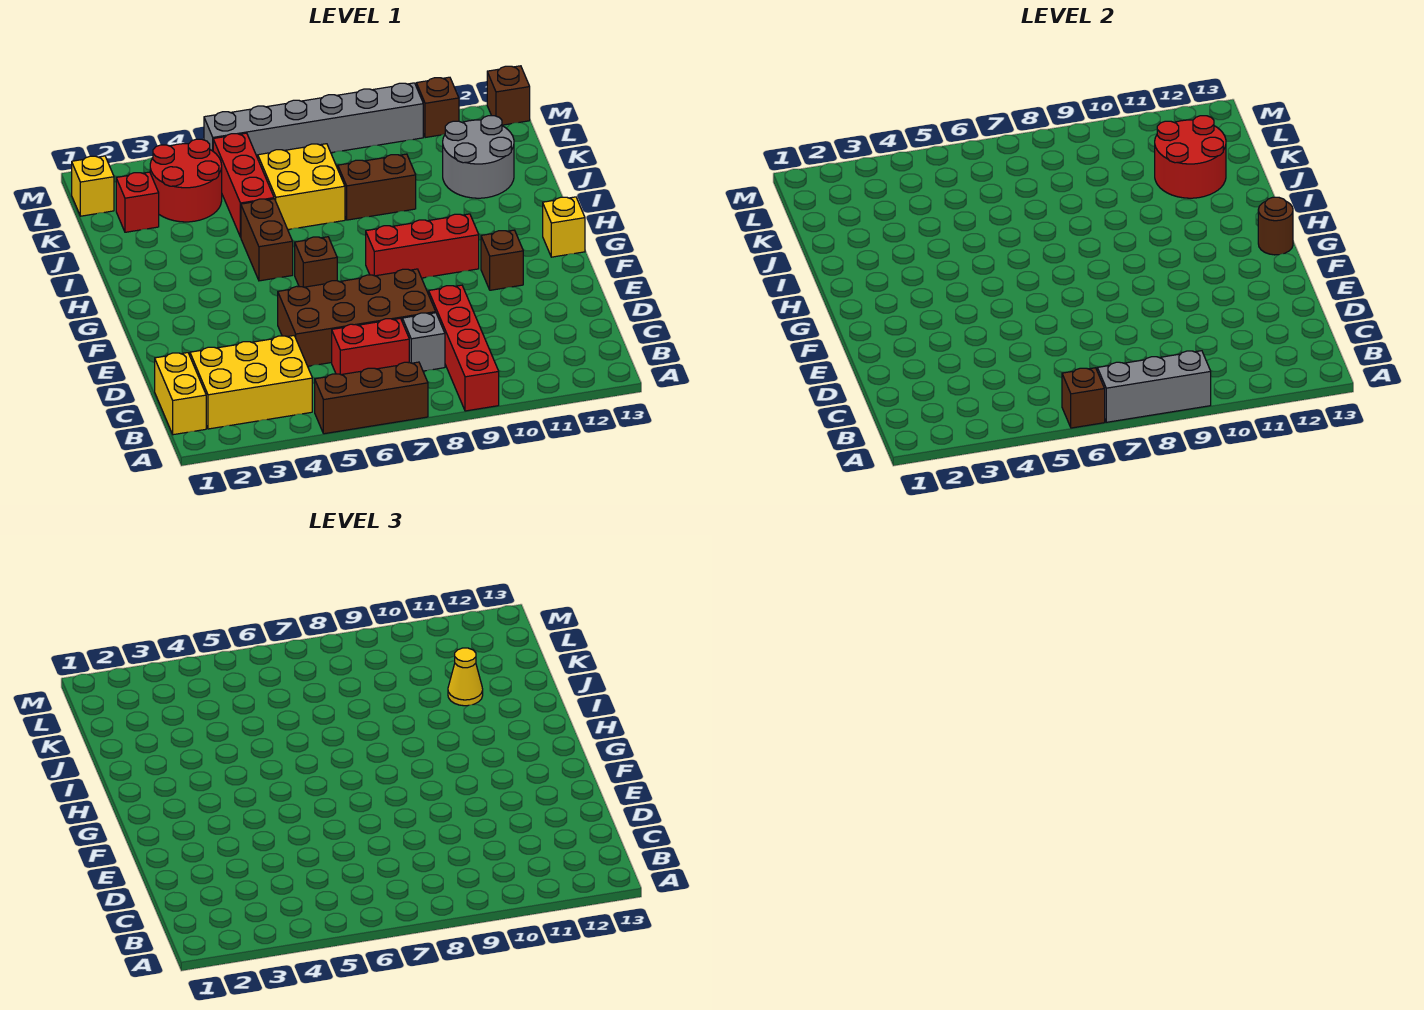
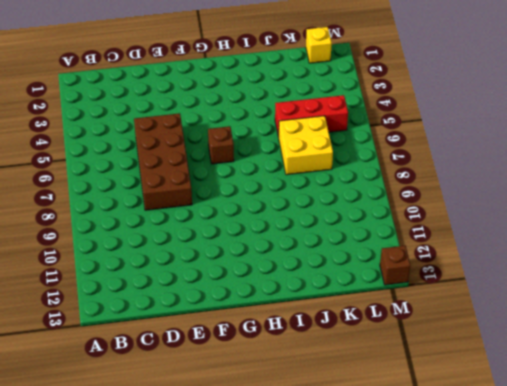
none -> brown 1x3 brick [315,362,428,434]
none -> red 1x4 brick [429,285,499,411]
none -> yellow 1x2 brick [155,353,206,435]

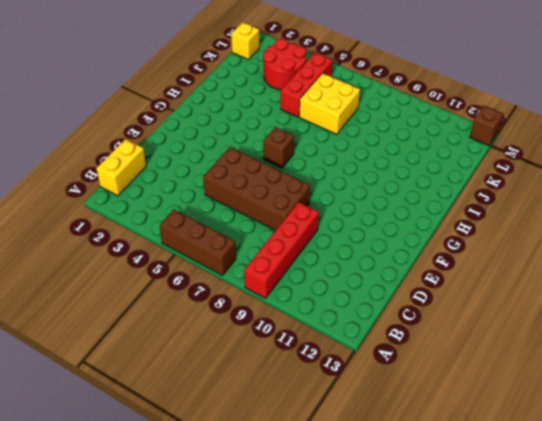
none -> yellow 2x3 brick [190,336,312,429]
none -> red 1x2 brick [332,318,409,375]
none -> grey 1x1 brick [402,313,445,371]

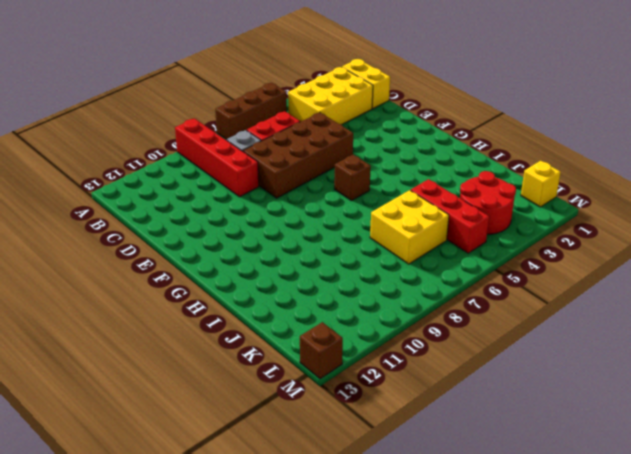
none -> brown 1x1 brick [481,230,523,290]
none -> red 1x3 brick [366,214,479,278]
none -> yellow 1x1 brick [543,197,585,257]

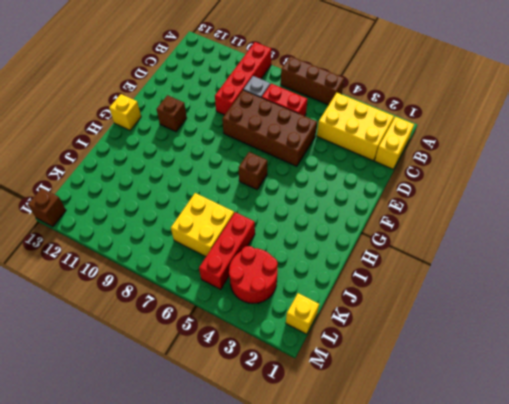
none -> red 1x3 brick [366,214,479,278]
none -> brown 1x2 brick [241,199,293,281]
none -> brown 1x2 brick [338,154,416,220]

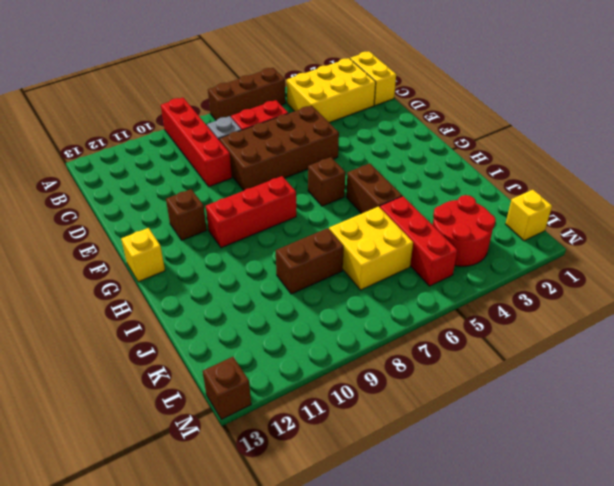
none -> grey 2x2 round brick [443,116,514,198]
none -> red 1x1 brick [116,172,159,232]
none -> grey 1x6 brick [204,83,423,158]

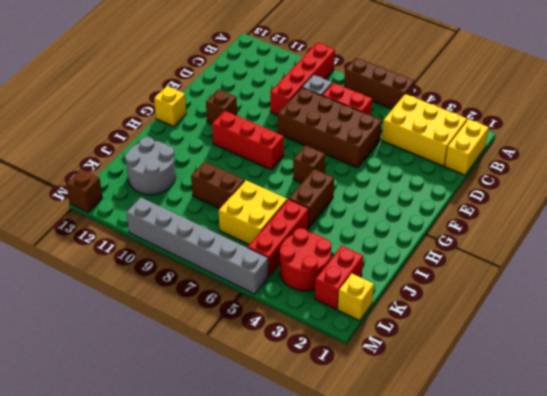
red 1x2 brick [315,246,363,309] -> red 1x1 brick [116,172,159,232]
none -> brown 1x1 brick [416,77,459,138]
none -> brown 1x1 brick [1062,368,1105,428]
none -> grey 1x3 brick [1097,351,1211,422]

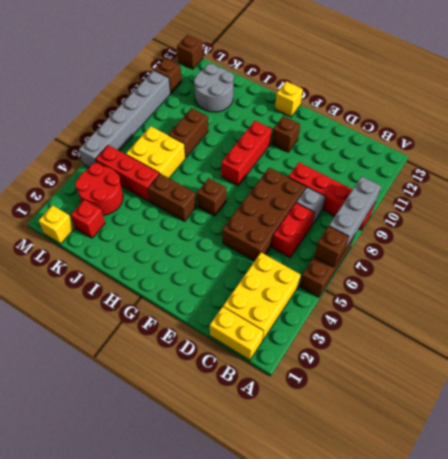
none -> brown 1x1 round brick [1258,197,1293,255]
none -> red 2x2 round brick [1155,116,1226,198]
none -> yellow 1x1 cone [448,648,483,706]

